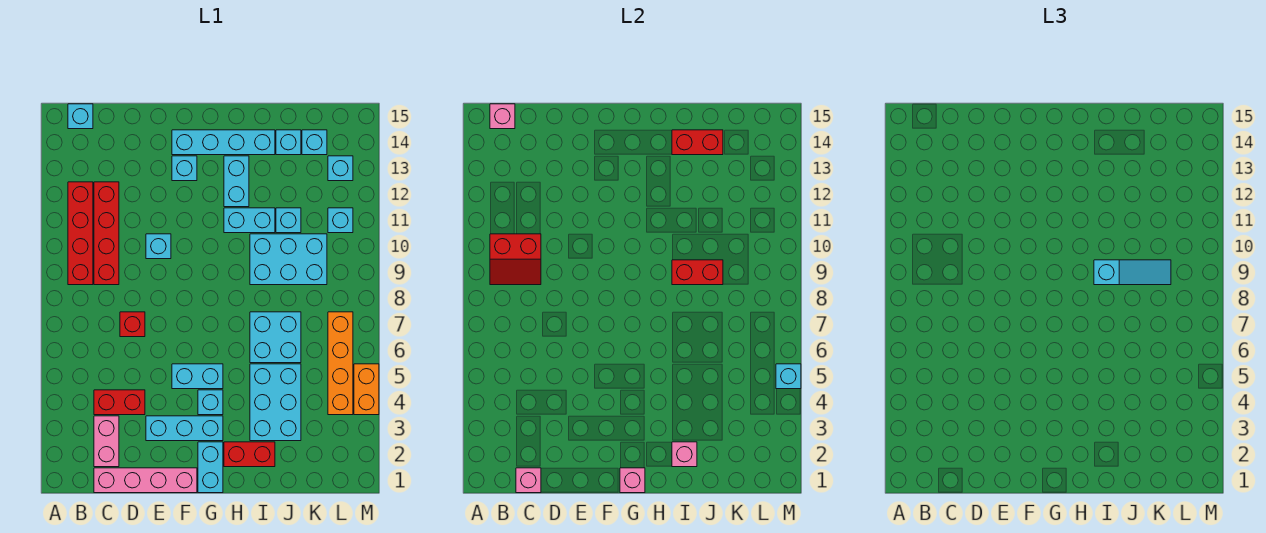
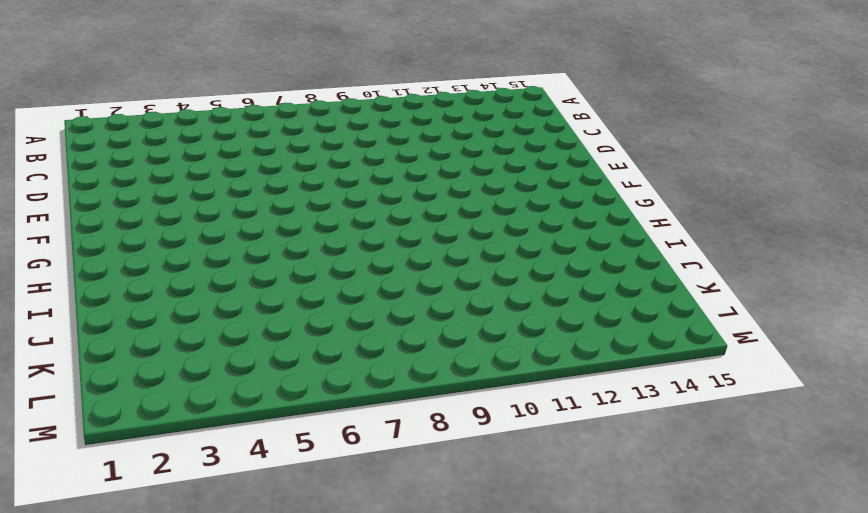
none -> red 1x4 brick [68,182,93,285]
none -> cyan 1x1 brick [68,104,93,129]
none -> pink 1x4 brick [94,468,197,493]
none -> pink 1x2 brick [94,416,119,467]

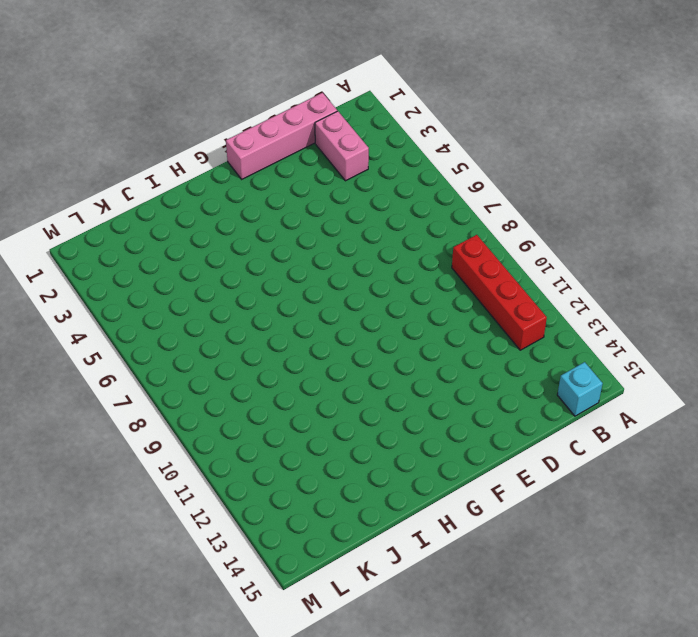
none -> red 1x2 brick [94,390,145,415]
none -> red 1x4 brick [94,182,119,285]
none -> red 1x1 brick [120,312,145,337]
none -> cyan 1x3 brick [146,416,223,441]

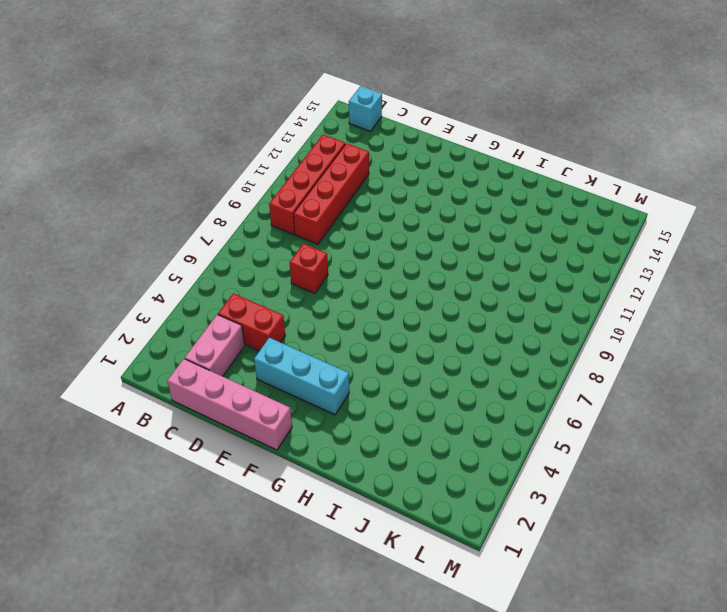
none -> cyan 1x1 brick [146,234,171,259]
none -> cyan 1x2 brick [172,364,223,389]
none -> cyan 1x1 brick [172,156,197,181]
none -> cyan 1x4 brick [172,130,275,155]

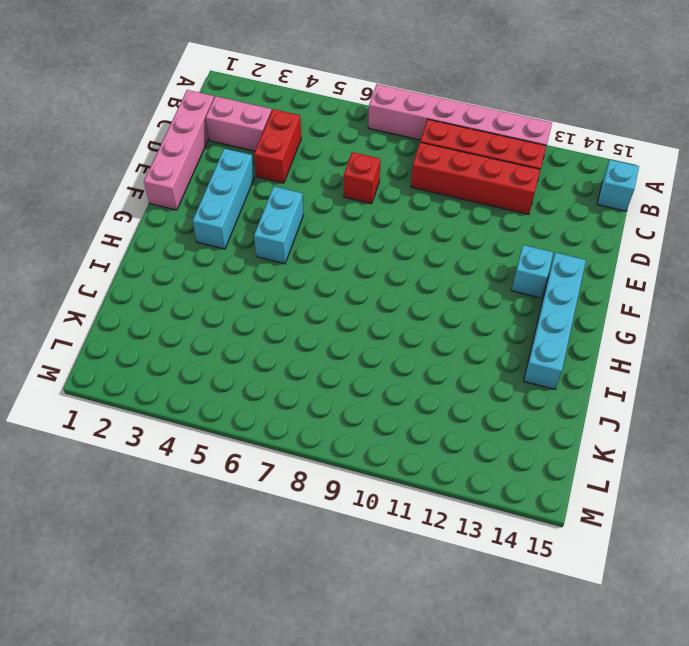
pink 1x6 brick [368,84,552,146] -> none
none -> cyan 1x1 brick [146,234,171,259]
none -> cyan 1x2 brick [198,442,223,493]
none -> cyan 1x1 brick [198,390,223,415]
none -> red 1x2 brick [224,442,275,467]

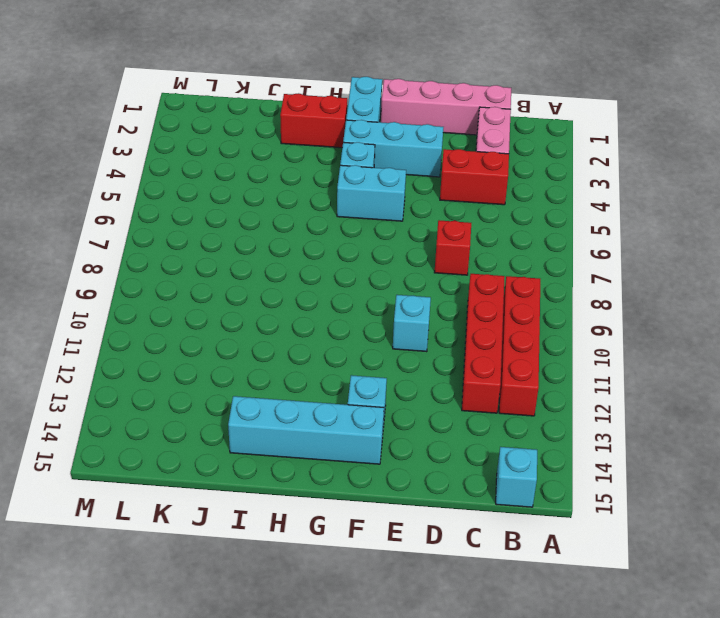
none -> cyan 1x2 brick [224,208,275,233]
none -> cyan 1x2 brick [224,156,249,207]
none -> cyan 2x3 brick [250,364,301,441]
none -> cyan 2x2 brick [250,312,301,363]

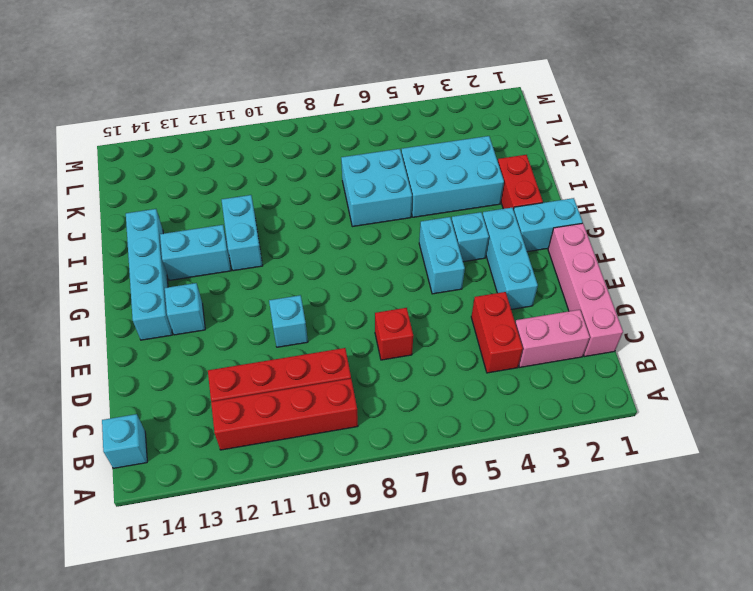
none -> cyan 2x3 brick [250,234,327,285]
none -> cyan 1x1 brick [276,208,301,233]
none -> cyan 1x1 brick [276,130,301,155]
none -> cyan 1x1 brick [302,130,327,155]

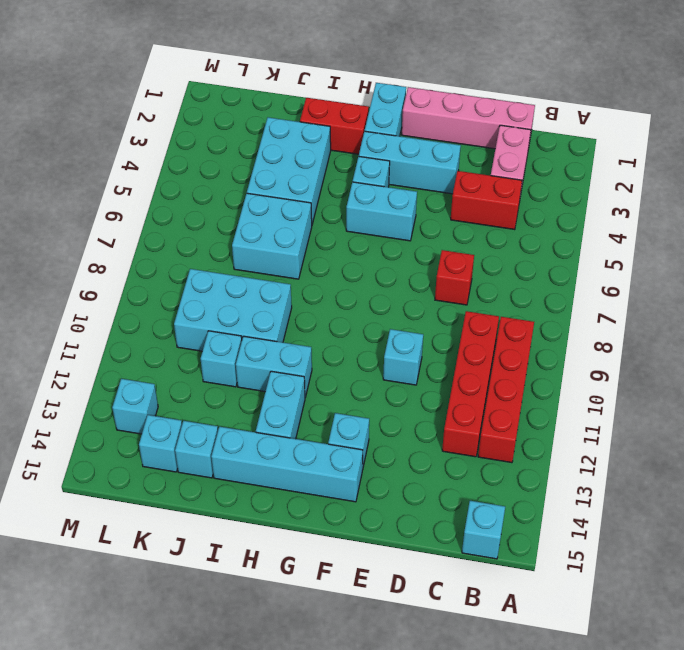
none -> orange 1x4 brick [328,312,353,415]
none -> cyan 1x1 brick [328,208,353,233]
none -> orange 1x2 brick [354,364,379,415]
none -> red 2x2 slope [490,234,541,285]

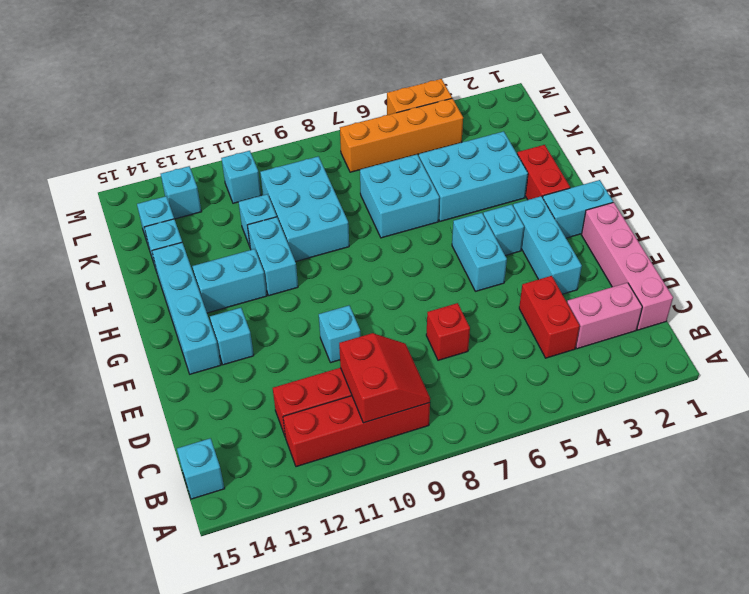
none -> pink 1x1 brick [490,104,515,129]
none -> pink 1x1 brick [516,468,541,493]
none -> pink 1x1 brick [620,468,645,493]
none -> pink 1x1 brick [672,442,697,467]

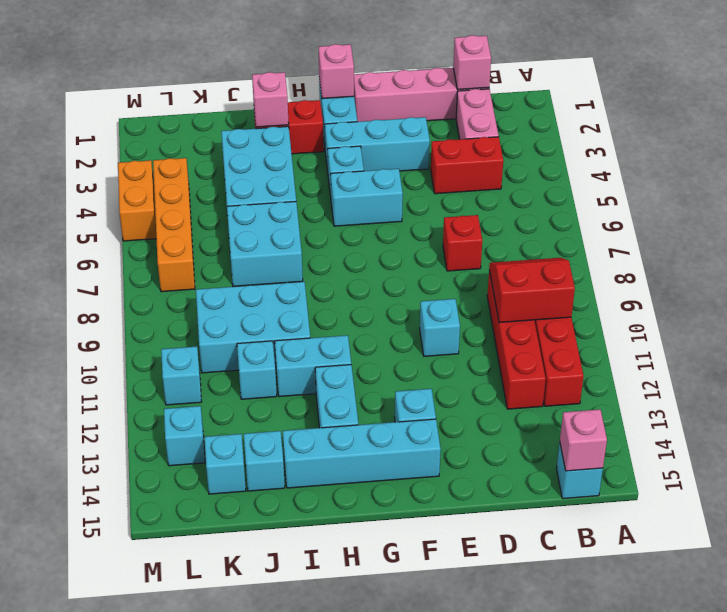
none -> red 1x2 brick [672,260,723,285]
none -> red 1x2 brick [672,130,723,155]
none -> cyan 1x1 brick [776,364,801,389]
none -> cyan 1x3 slope [1094,260,1171,285]

